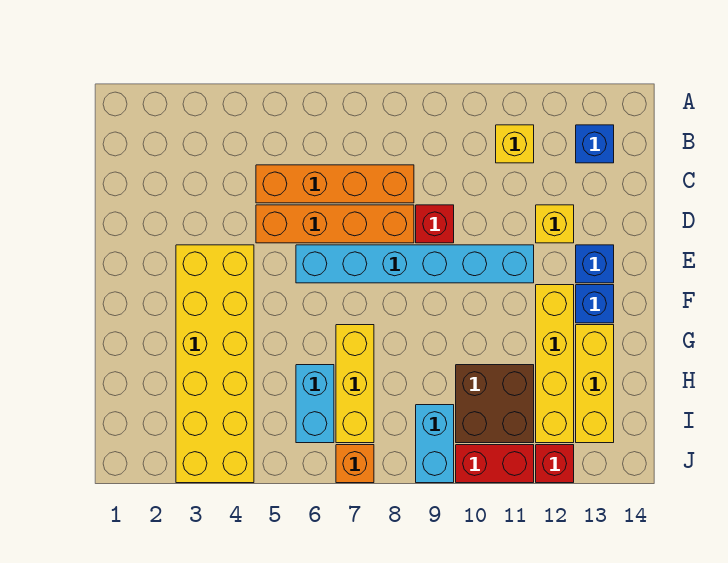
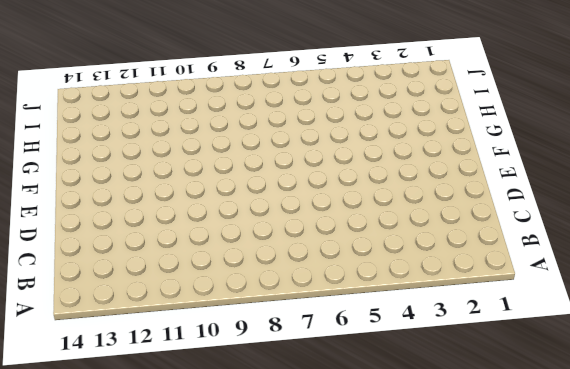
none -> yellow 1x1 brick [496,125,534,163]
none -> blue 1x1 brick [576,125,614,163]
none -> orange 1x4 brick [256,165,414,203]

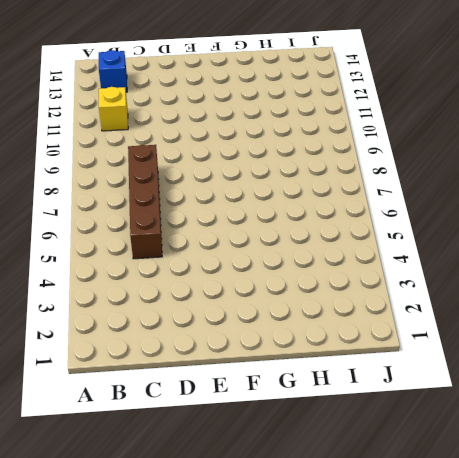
brown 1x4 brick [128,145,162,259] -> orange 1x4 brick [256,165,414,203]
none -> orange 1x4 brick [256,205,414,243]
none -> red 1x1 brick [416,205,454,243]
none -> yellow 1x1 brick [536,205,574,243]

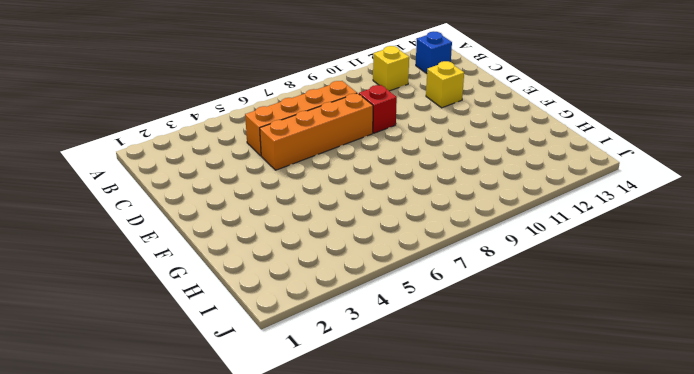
none -> yellow 2x6 brick [176,245,254,483]
none -> cyan 1x6 brick [296,245,534,283]
none -> blue 1x1 brick [576,245,614,283]

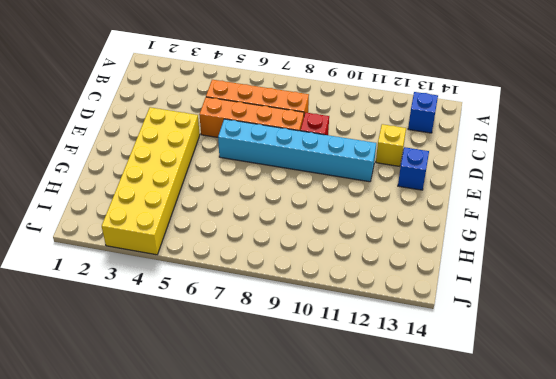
none -> yellow 1x1 brick [496,125,534,163]
none -> yellow 1x4 brick [536,285,574,443]
none -> blue 1x1 brick [576,285,614,323]

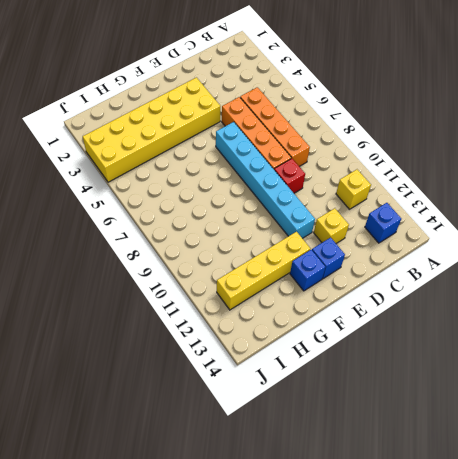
none -> yellow 1x3 brick [336,325,374,443]
none -> yellow 1x3 brick [576,325,614,443]
none -> cyan 1x2 brick [296,365,334,443]

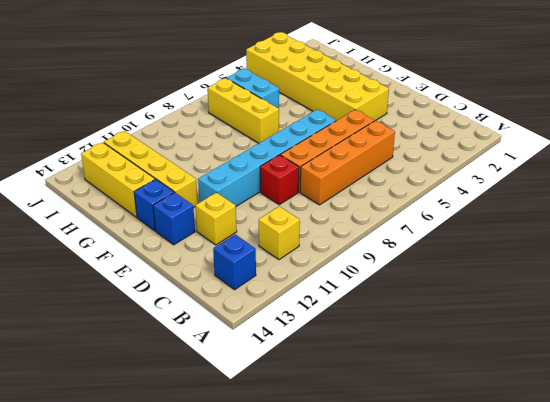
none -> brown 2x2 brick [456,365,534,443]
none -> cyan 1x2 brick [416,405,454,483]
none -> orange 1x1 brick [336,445,374,483]

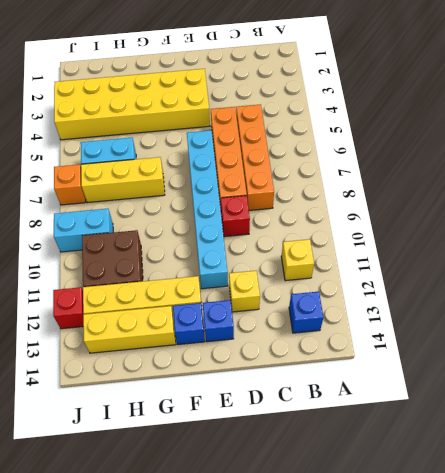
none -> red 1x2 brick [456,445,534,483]

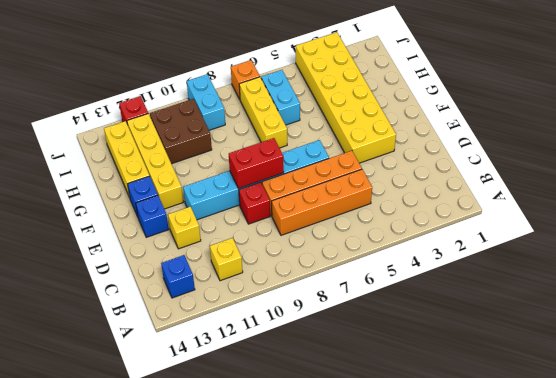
red 1x2 brick [229,138,284,189] -> red 1x2 brick moved to [456,445,534,483]

